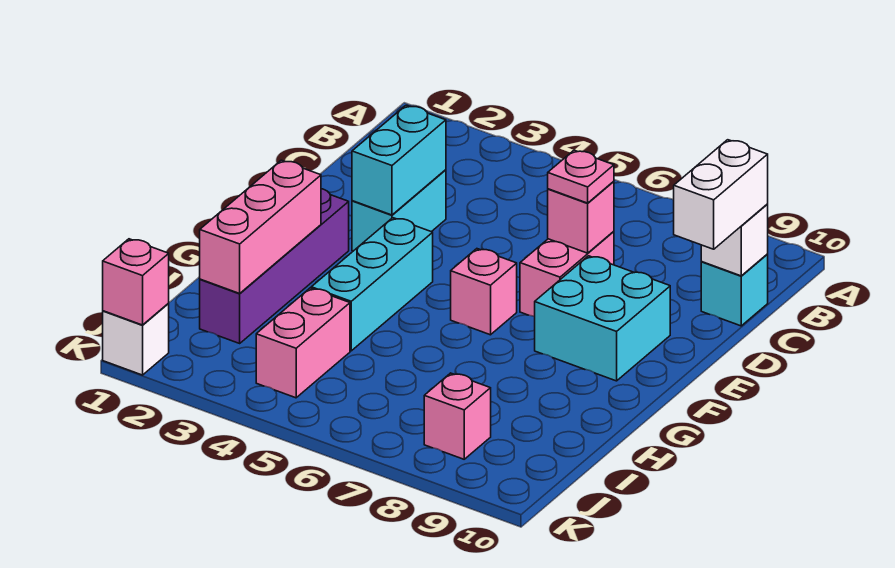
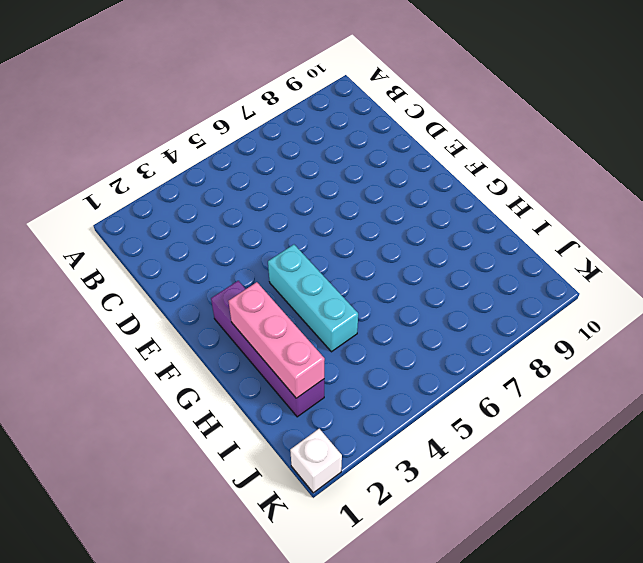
none -> cyan 1x1 brick [701,255,768,326]
none -> cyan 1x2 brick [352,170,446,251]
none -> pink 1x2 brick [520,231,614,317]

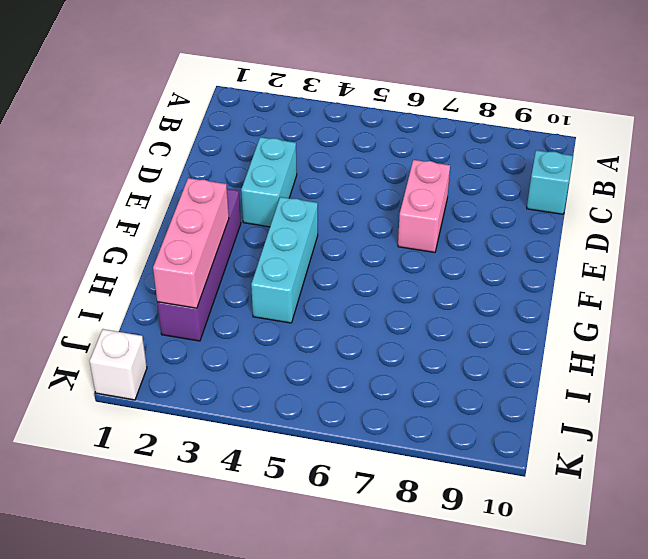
none -> cyan 2x2 brick [535,256,670,381]
none -> pink 1x1 brick [451,249,517,335]
none -> pink 1x2 brick [256,288,350,398]

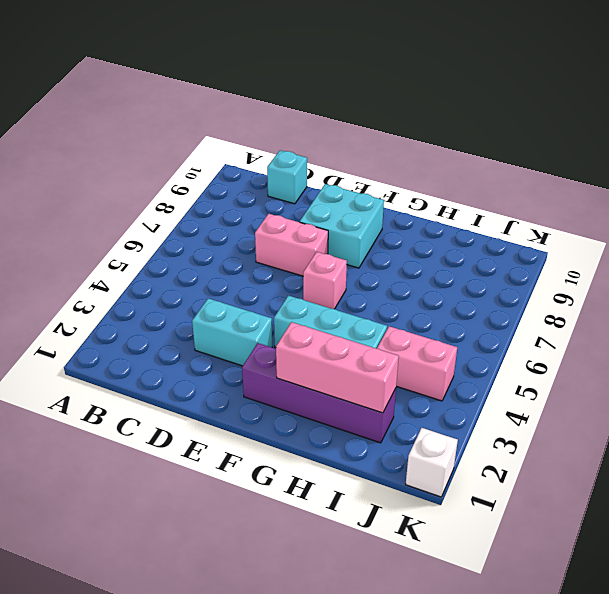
none -> pink 1x1 brick [424,373,491,459]
none -> white 1x1 brick [701,204,768,276]
none -> cyan 1x2 brick [352,105,446,215]

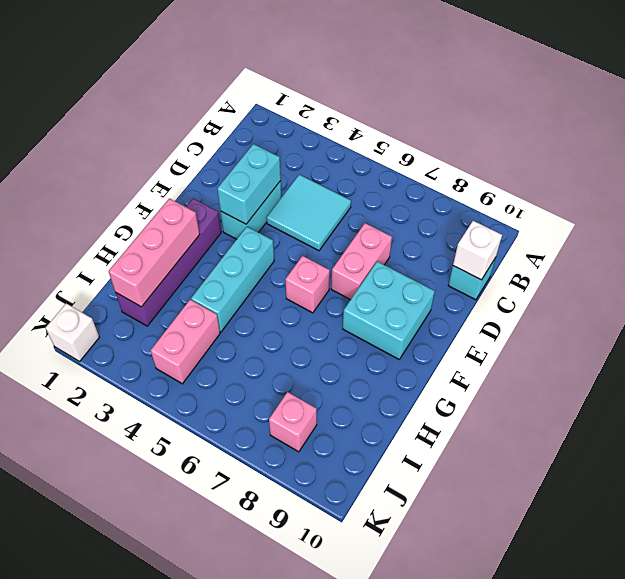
cyan 2x2 tile [267,175,351,251] -> none
none -> pink 1x1 brick [548,181,614,253]
none -> pink 1x1 brick [103,239,169,325]
none -> white 1x2 brick [674,140,768,249]

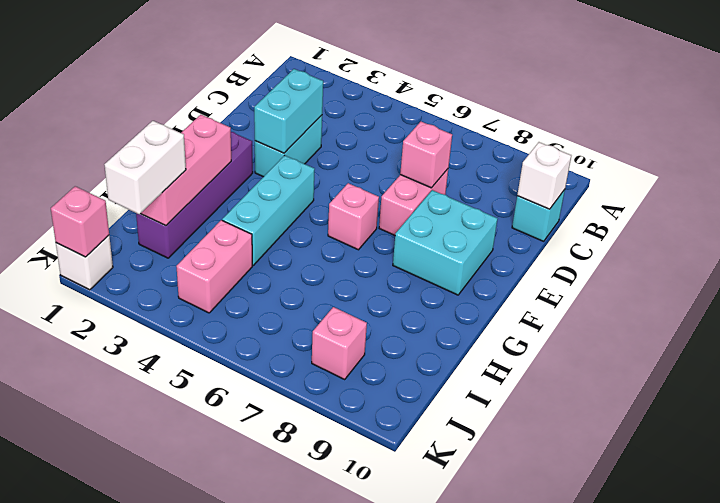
white 1x2 brick [104,121,186,214] -> white 1x2 brick moved to [674,140,768,249]
none -> pink 1x1 plate [548,150,614,203]

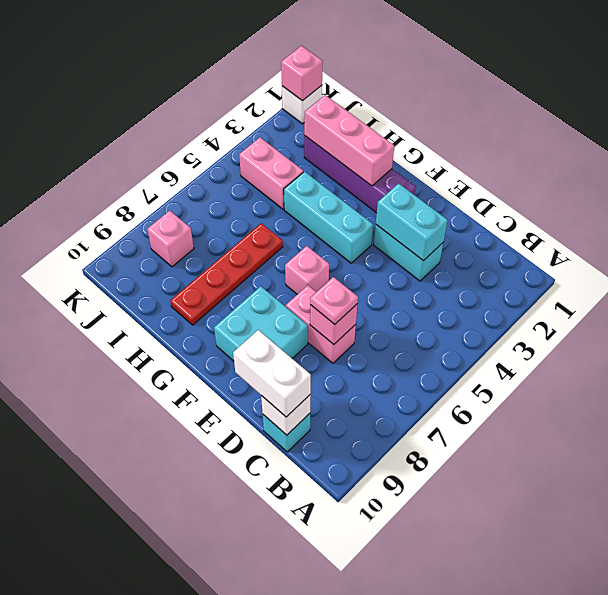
red 1x4 plate [170,223,283,325] -> none

